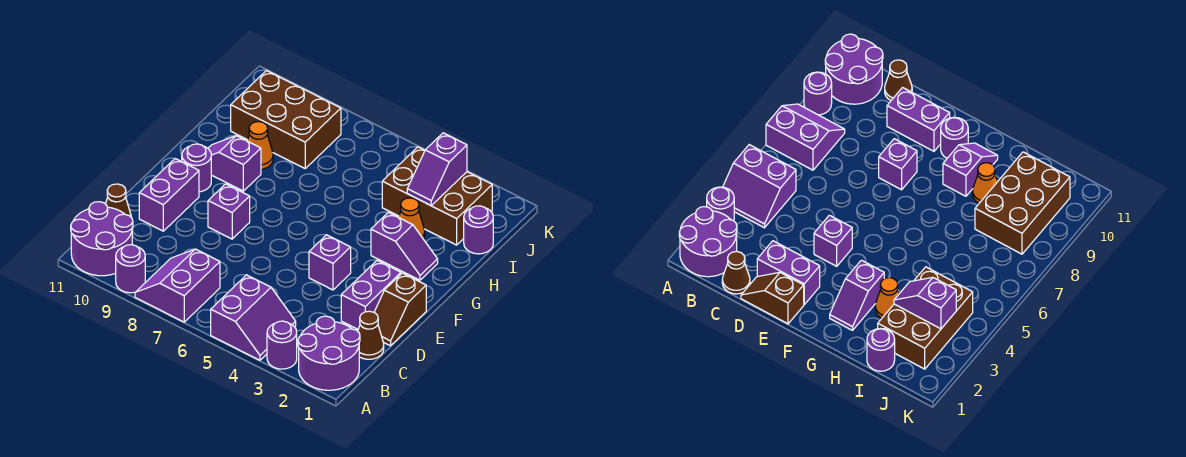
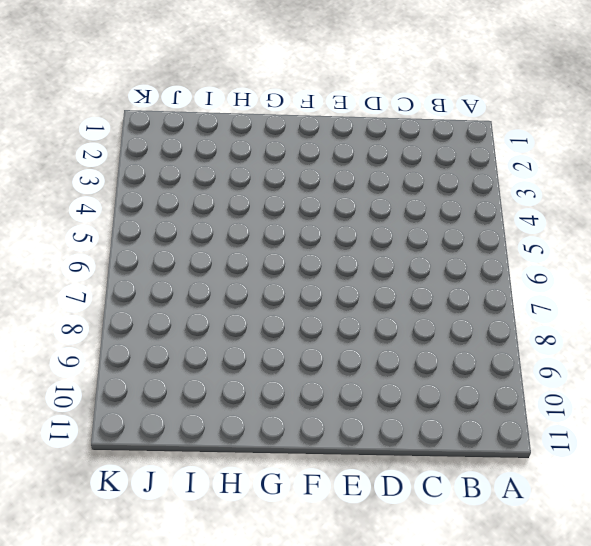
none -> purple 2x2 round brick [298,316,360,390]
none -> purple 1x1 round brick [267,321,297,369]
none -> purple 2x2 slope [211,275,296,360]

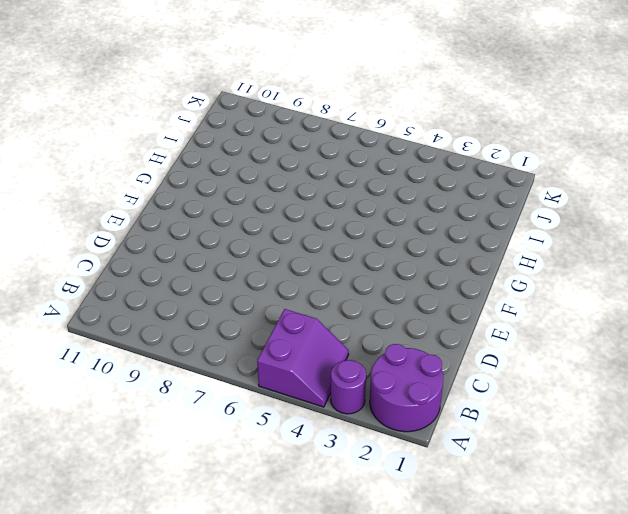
none -> purple 2x2 slope [135,249,220,322]
none -> purple 1x1 round brick [116,245,145,293]
none -> purple 2x2 round brick [71,202,133,276]

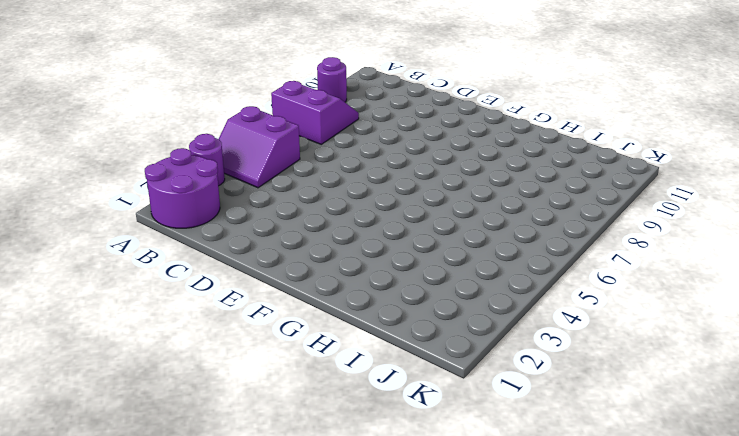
none -> purple 2x2 round brick [71,202,133,276]
none -> brown 1x1 cone [358,311,384,359]
none -> brown 1x1 cone [106,184,131,217]

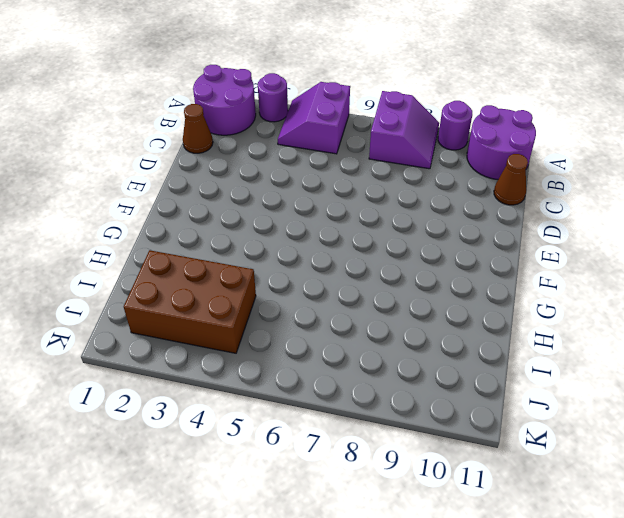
none -> brown 1x2 slope [374,273,426,346]
none -> purple 1x2 brick [341,260,401,329]
none -> purple 1x2 brick [139,159,199,231]

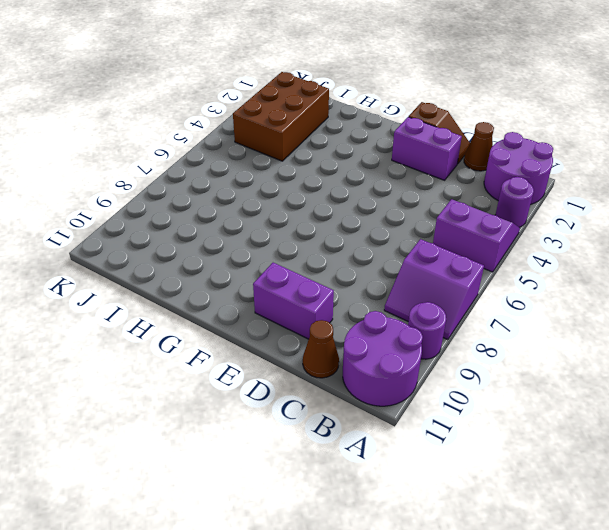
none -> purple 1x1 brick [309,235,351,290]
none -> purple 1x1 brick [208,184,250,239]
none -> purple 1x1 round brick [182,144,211,192]

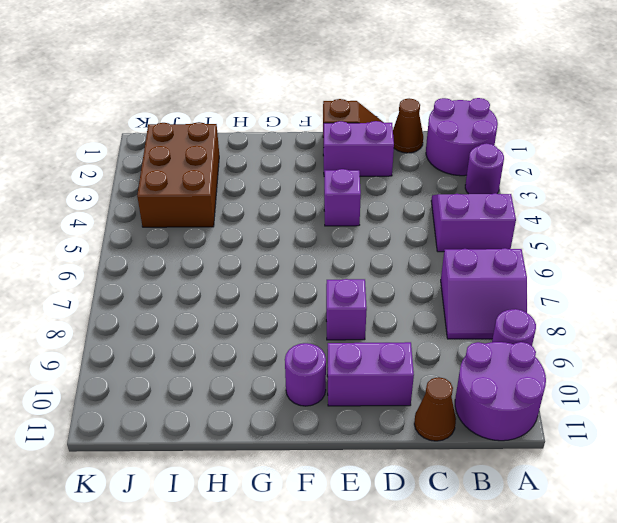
none -> purple 1x2 slope [371,212,438,280]
none -> purple 1x2 slope [208,136,261,191]
none -> orange 1x1 cone [399,198,425,239]

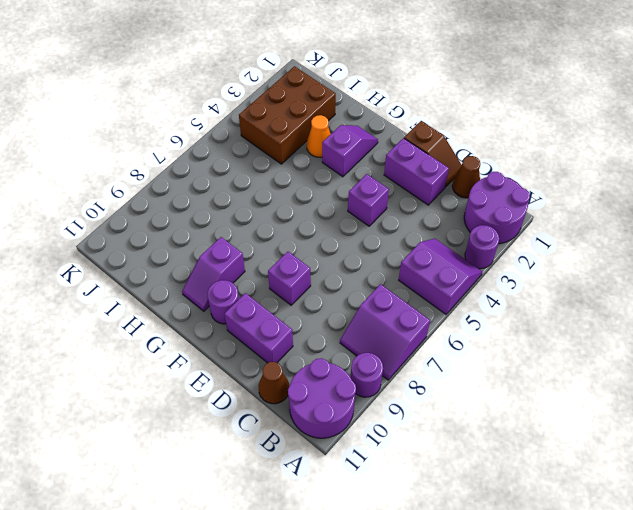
none -> orange 1x1 cone [248,122,273,169]
none -> purple 1x1 round brick [464,206,493,254]
none -> brown 2x3 brick [231,71,341,168]

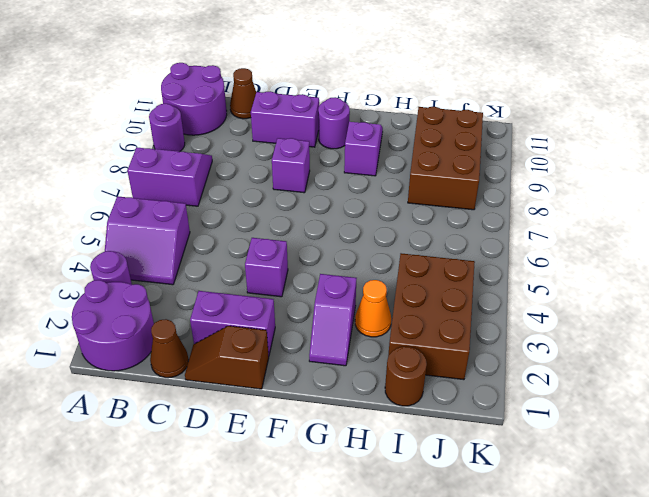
brown 1x1 round brick [385,347,427,406] -> purple 1x1 round brick [464,206,493,254]
none -> orange 1x1 cone [248,122,273,169]
none -> purple 1x2 slope [407,133,467,205]

